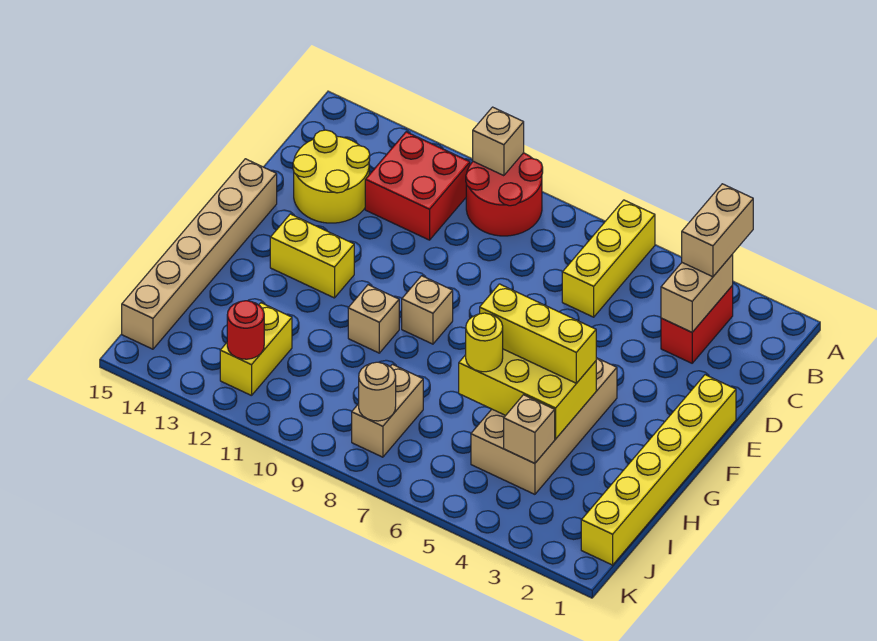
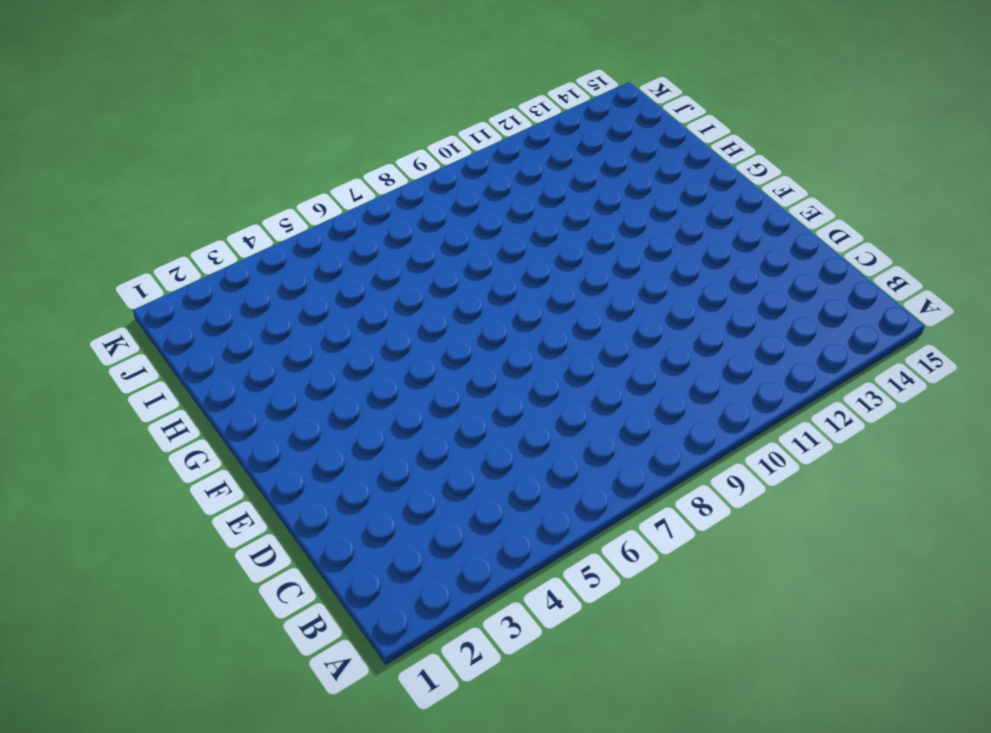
none -> yellow 1x3 brick [562,200,655,317]
none -> red 2x2 round brick [466,153,543,236]
none -> red 1x2 brick [661,285,733,363]

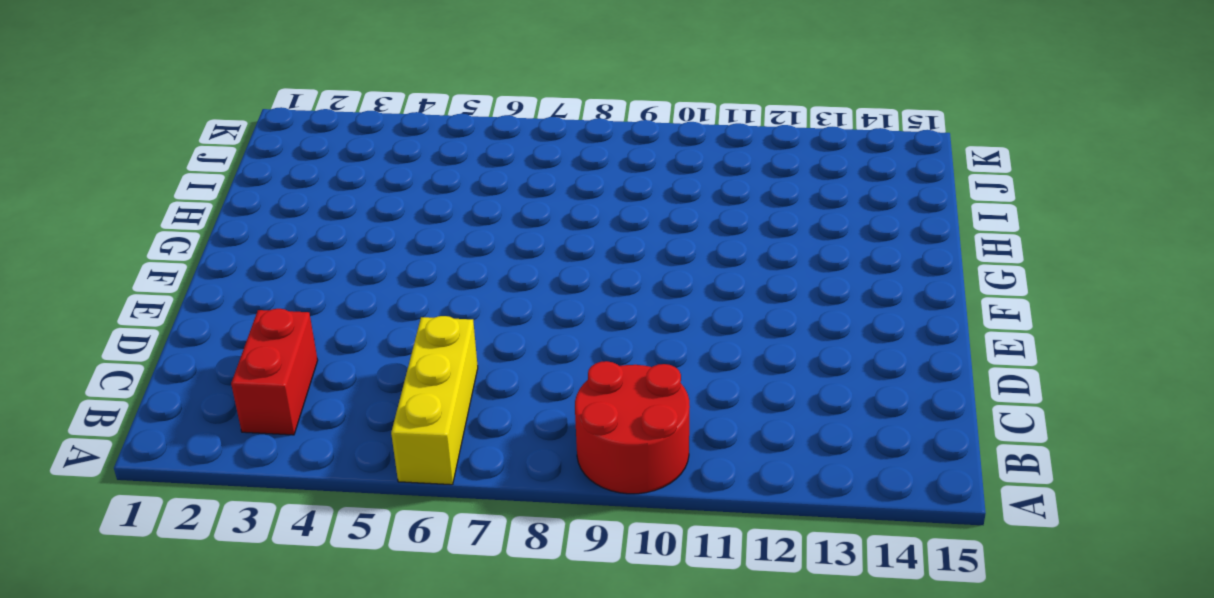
none -> red 2x2 brick [365,132,470,240]
none -> yellow 2x2 round brick [293,130,370,223]
none -> yellow 1x6 brick [581,375,736,565]

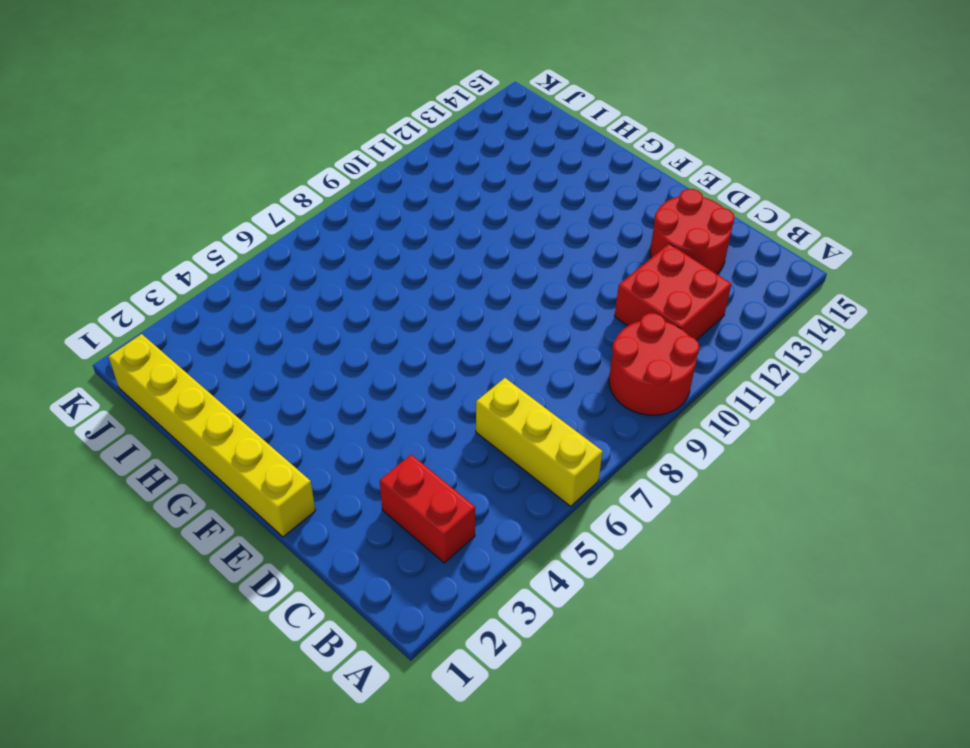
red 2x2 round brick [650,189,734,274] -> yellow 2x2 round brick [293,130,370,223]
none -> tan 1x6 brick [122,159,277,349]
none -> tan 2x4 brick [471,358,617,494]
none -> tan 1x1 brick [402,276,453,344]

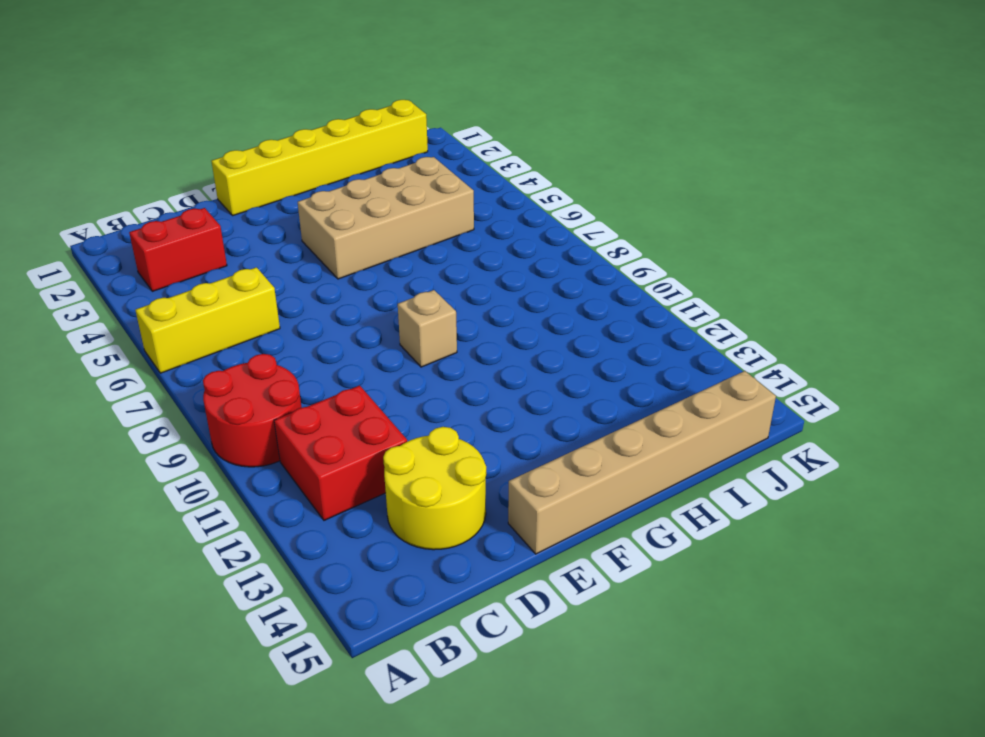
none -> yellow 1x2 brick [270,214,354,298]
none -> tan 1x1 brick [348,285,399,353]
none -> tan 1x2 brick [352,364,423,457]

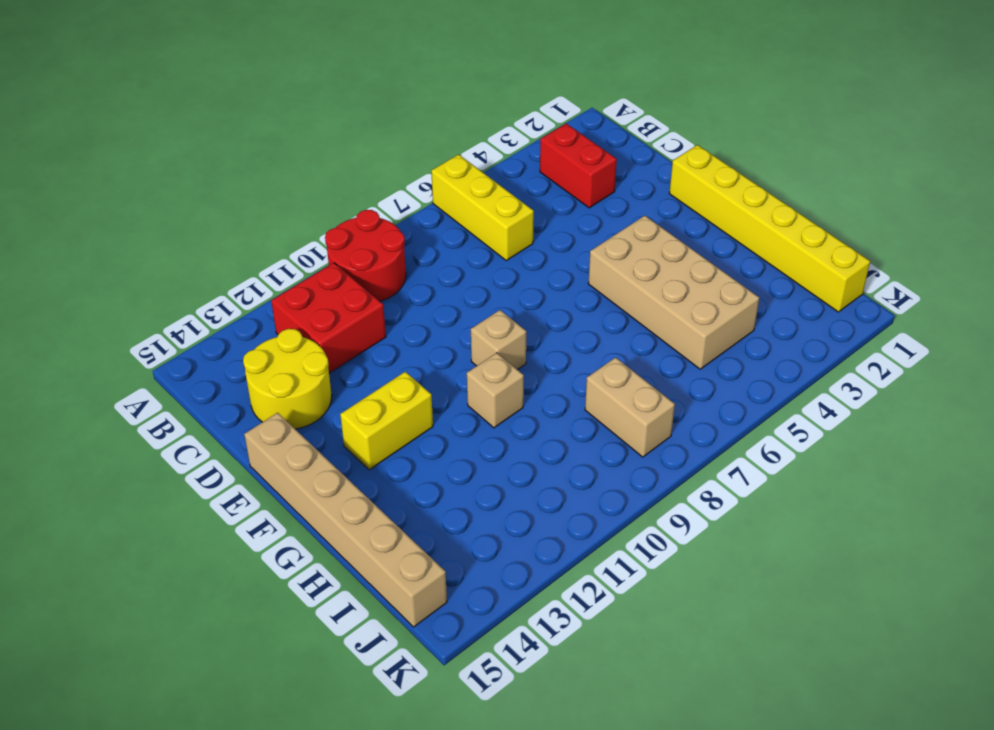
none -> yellow 1x2 brick [220,303,292,396]
none -> tan 1x1 brick [473,107,524,176]
none -> tan 1x2 brick [661,254,733,332]

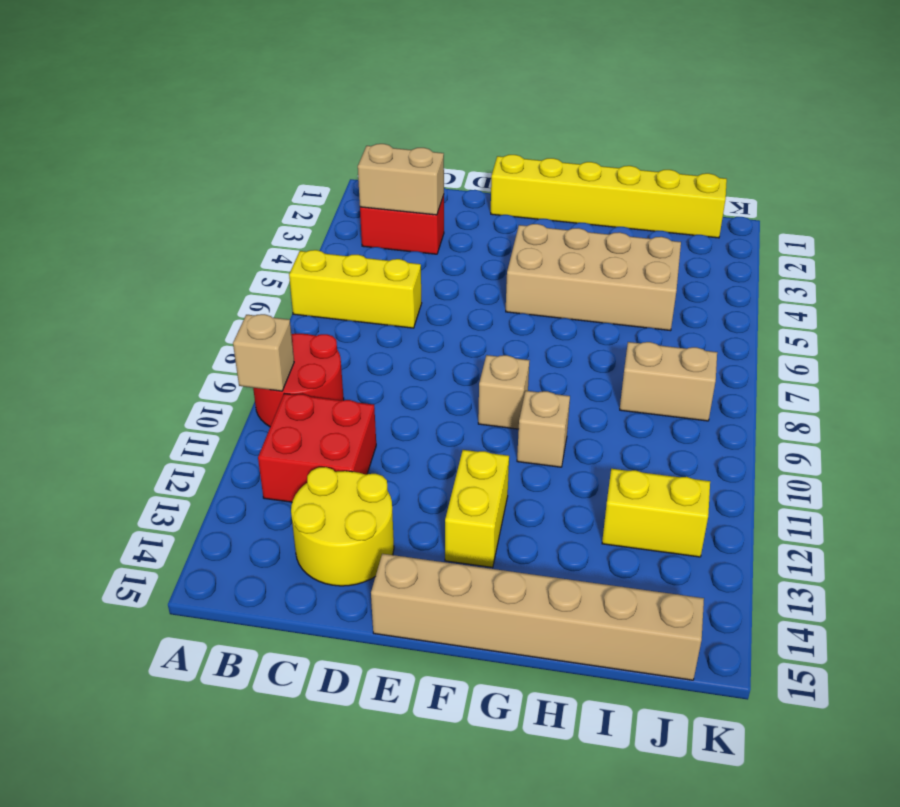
none -> yellow 2x3 brick [459,349,596,439]
none -> tan 1x1 brick [504,395,555,463]
none -> tan 1x1 round brick [359,362,396,421]

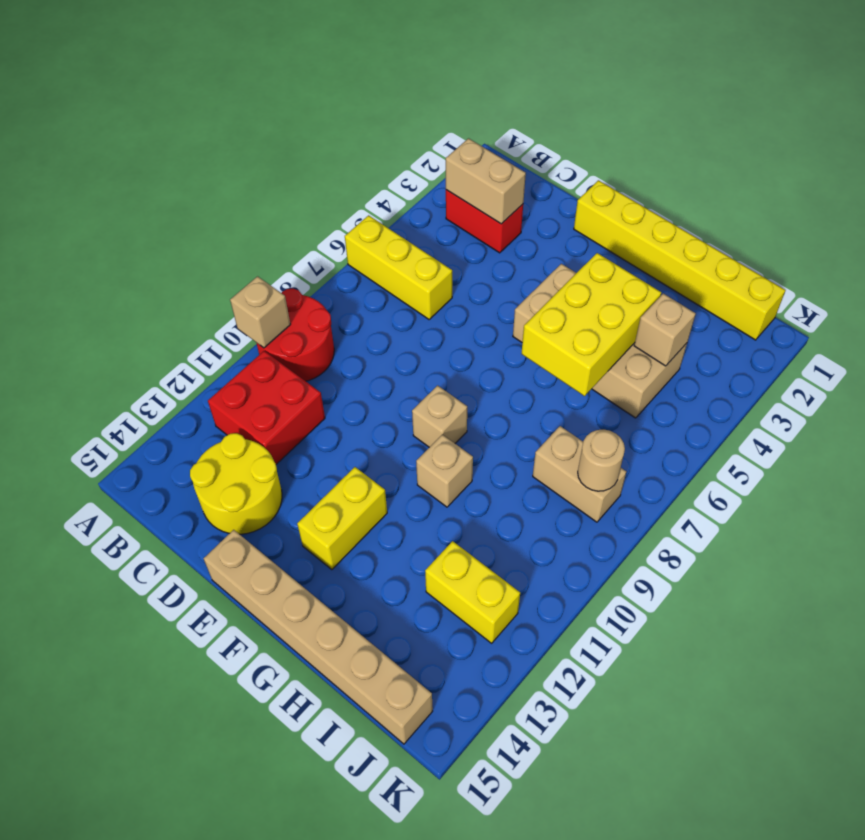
none -> red 1x1 round brick [227,301,264,359]
none -> tan 1x2 brick [682,184,753,277]
none -> yellow 1x3 brick [480,284,596,383]

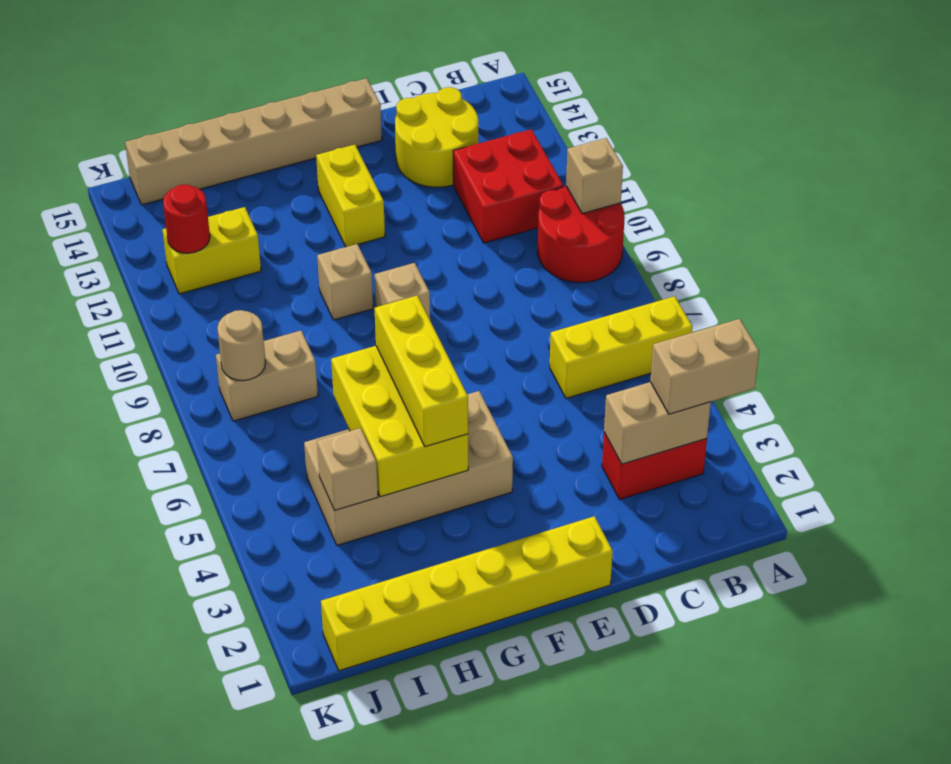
none -> yellow 1x1 round brick [466,313,503,372]

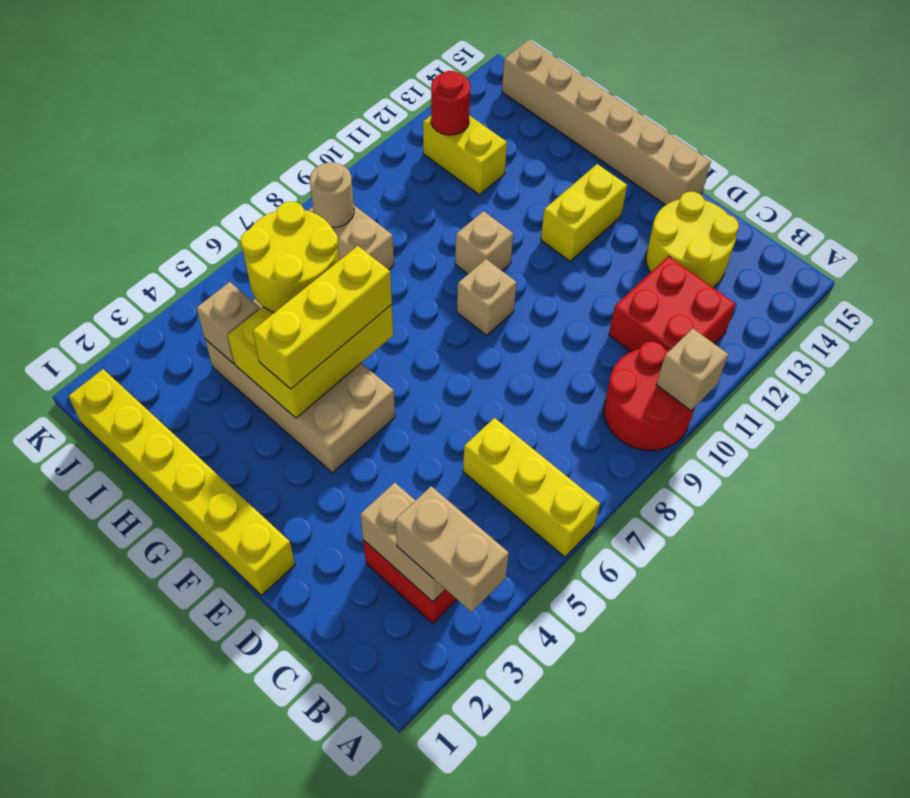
yellow 2x2 round brick [241,202,339,313] -> yellow 1x1 round brick [466,313,503,372]

